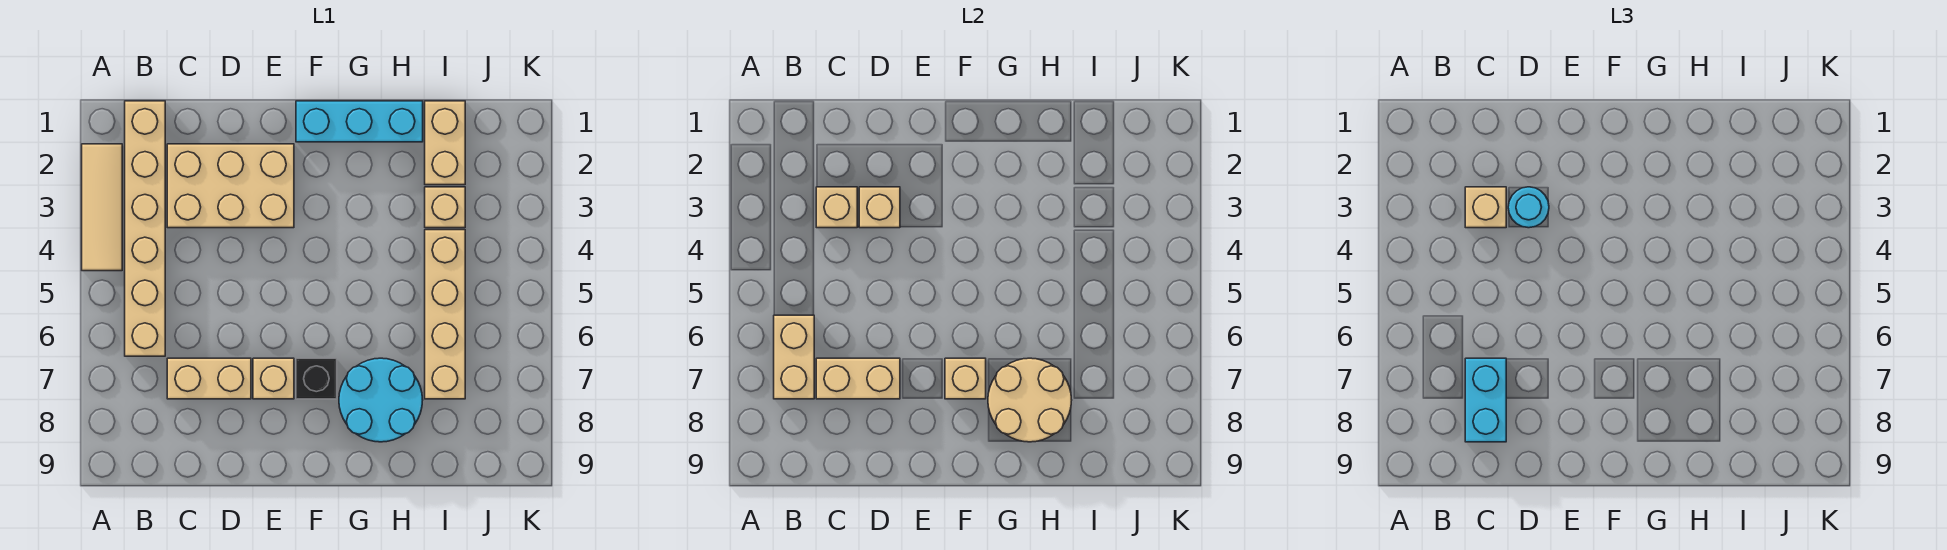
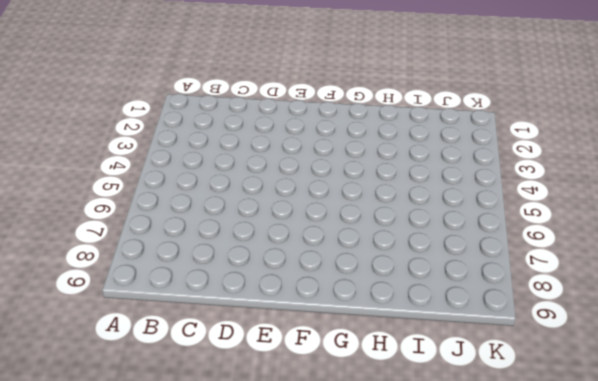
none -> tan 1x3 tile [82,144,122,271]
none -> tan 1x6 brick [125,101,165,356]
none -> tan 2x3 brick [167,144,294,228]

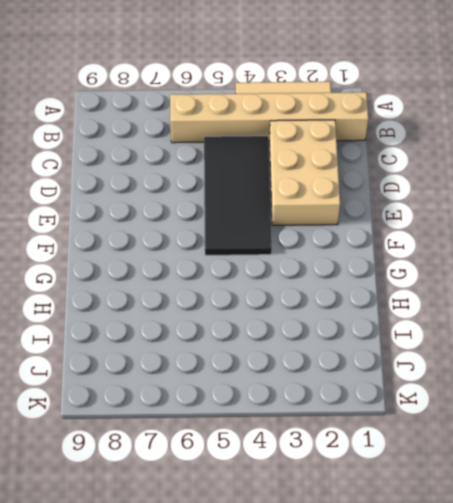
black 2x4 tile [204,136,272,255] -> none
none -> tan 1x2 brick [167,358,251,399]
none -> tan 1x1 brick [253,358,294,399]
none -> cyan 1x3 brick [296,101,423,142]

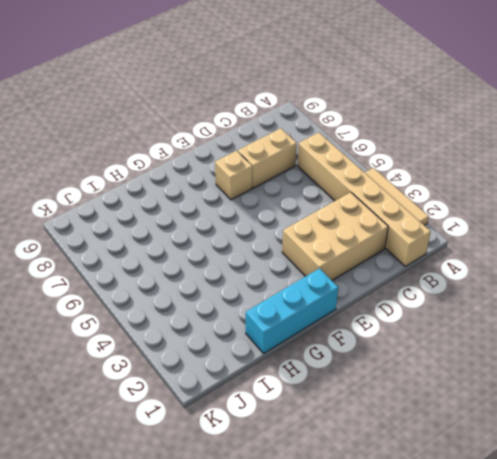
none -> black 1x1 brick [296,358,337,399]
none -> cyan 2x2 round brick [339,358,423,442]
none -> tan 1x2 brick [425,101,465,185]

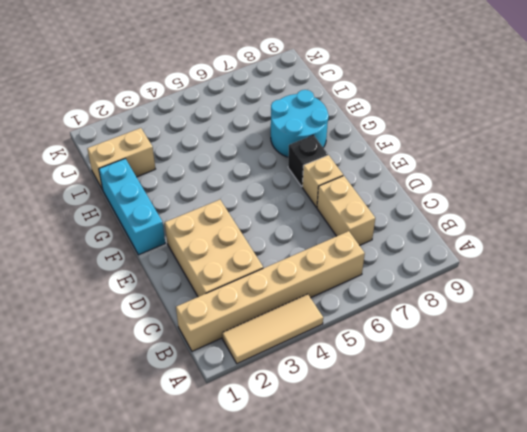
none -> tan 1x1 brick [425,187,465,228]
none -> tan 1x4 brick [425,230,465,399]
none -> tan 1x2 brick [774,315,814,399]

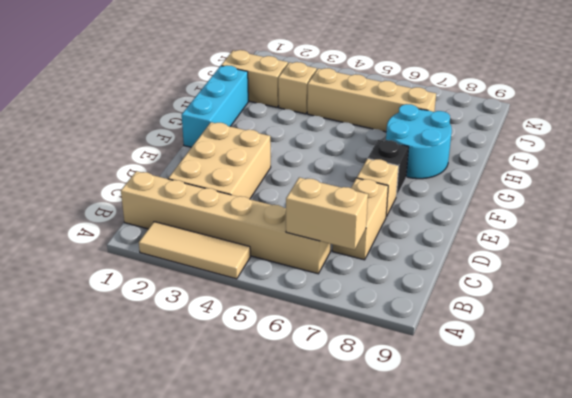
none -> tan 1x1 brick [816,187,857,228]
none -> tan 1x2 brick [816,358,900,399]
none -> tan 1x1 brick [859,187,900,228]

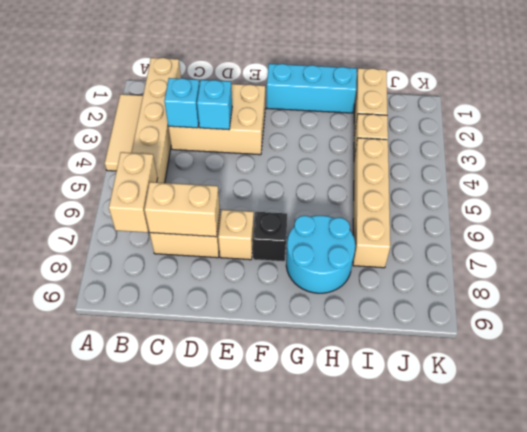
cyan 1x1 brick [164,78,200,128] -> tan 1x1 brick [816,187,857,228]
cyan 1x1 brick [197,80,232,130] -> tan 1x1 brick [859,187,900,228]
none -> tan 1x1 brick [945,358,986,399]
none -> tan 2x2 round brick [988,358,1072,442]
none -> tan 1x1 brick [1465,187,1506,228]

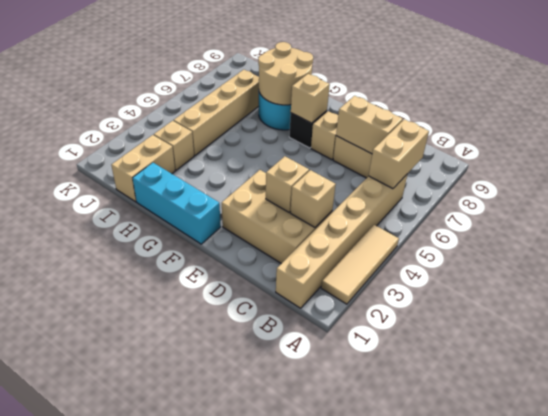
none -> tan 1x1 brick [1465,187,1506,228]
none -> cyan 1x2 brick [1465,358,1506,442]
none -> cyan 1x1 round brick [1508,187,1549,228]

